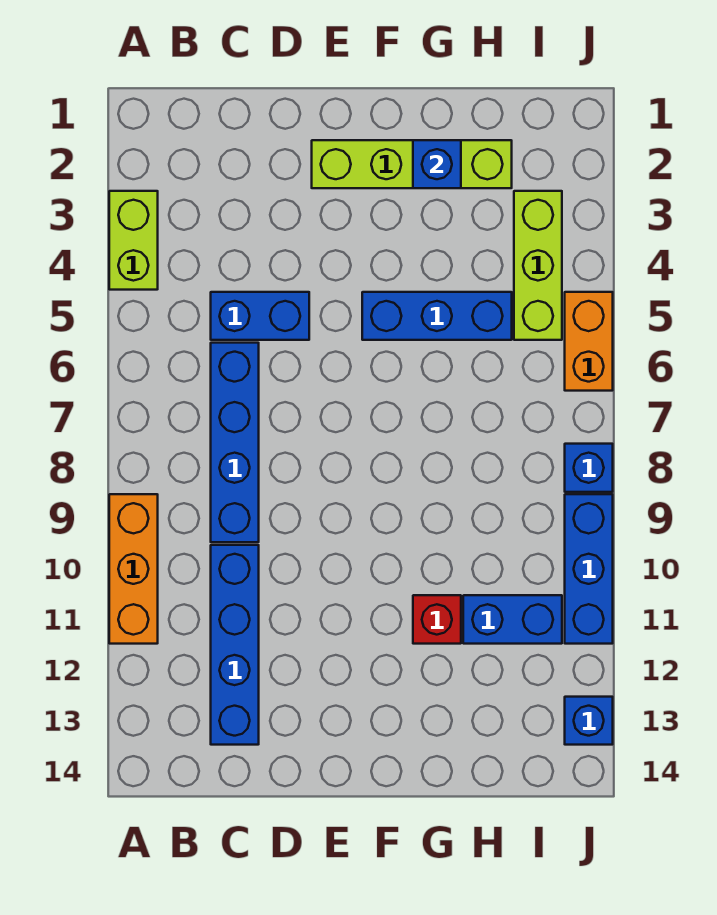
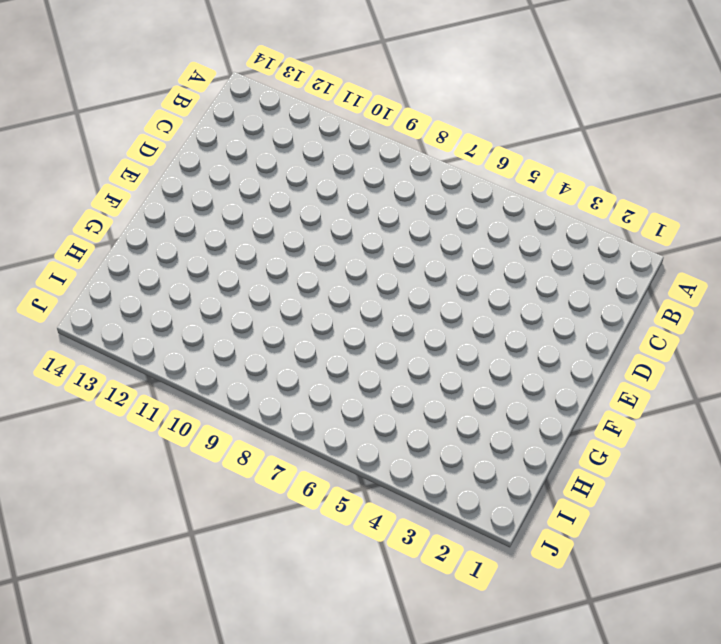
none -> lime 1x2 brick [109,191,158,290]
none -> orange 1x3 brick [109,494,158,644]
none -> blue 1x2 brick [211,292,309,340]

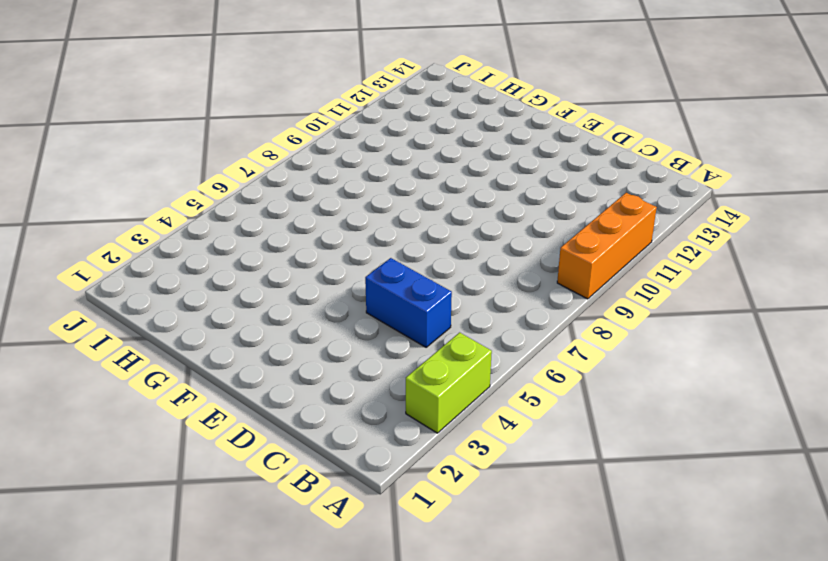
none -> blue 1x4 brick [211,343,259,542]
none -> blue 1x4 brick [211,545,259,745]
none -> lime 1x4 brick [312,140,512,188]

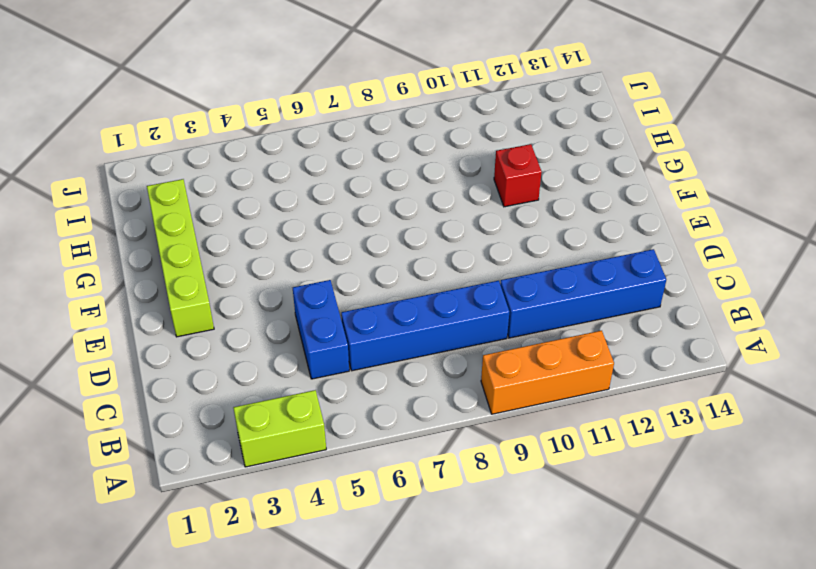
none -> blue 1x3 brick [362,292,512,340]
none -> blue 1x2 brick [463,595,562,644]
none -> lime 1x3 brick [514,191,562,340]

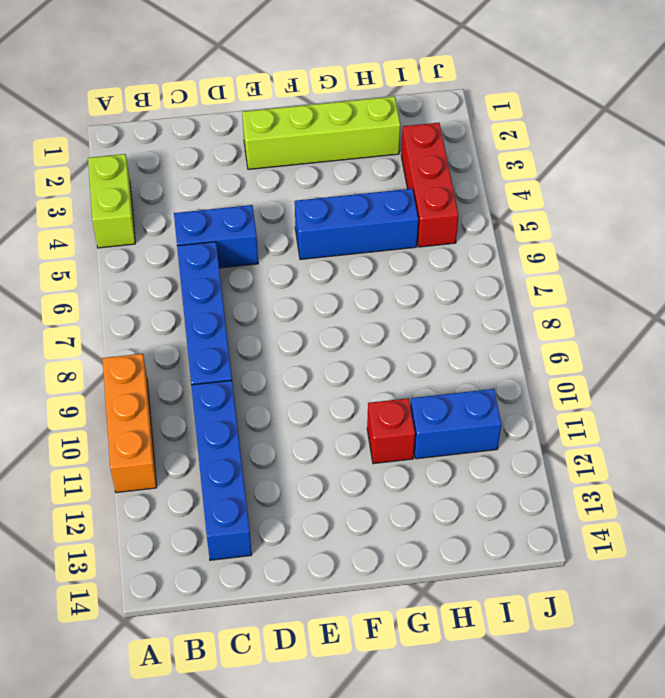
red 1x3 brick [401,123,459,247] -> lime 1x3 brick [514,191,562,340]
none -> orange 1x2 brick [565,292,613,391]
none -> blue 1x1 brick [565,444,613,492]
none -> blue 1x3 brick [565,494,613,644]

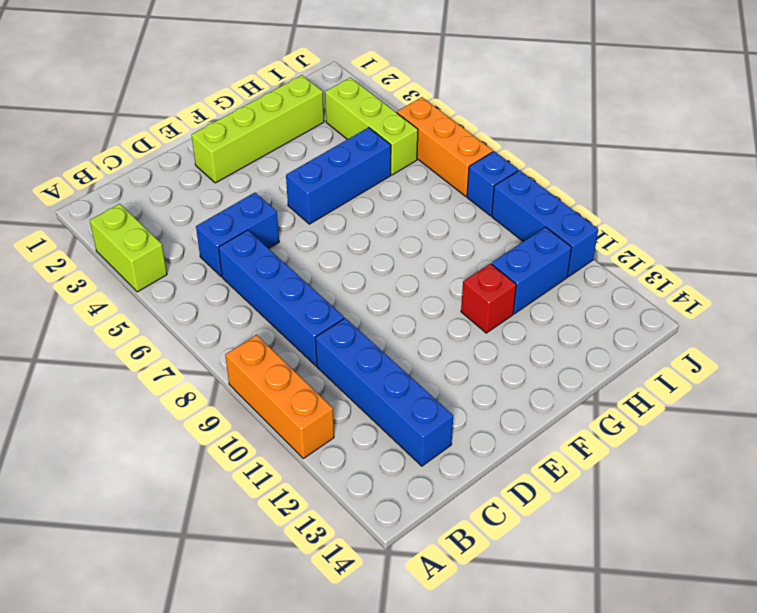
orange 1x3 brick [397,97,493,196] -> orange 1x2 brick [565,292,613,391]
none -> blue 1x1 brick [565,697,613,745]
none -> blue 1x1 brick [413,140,461,188]

